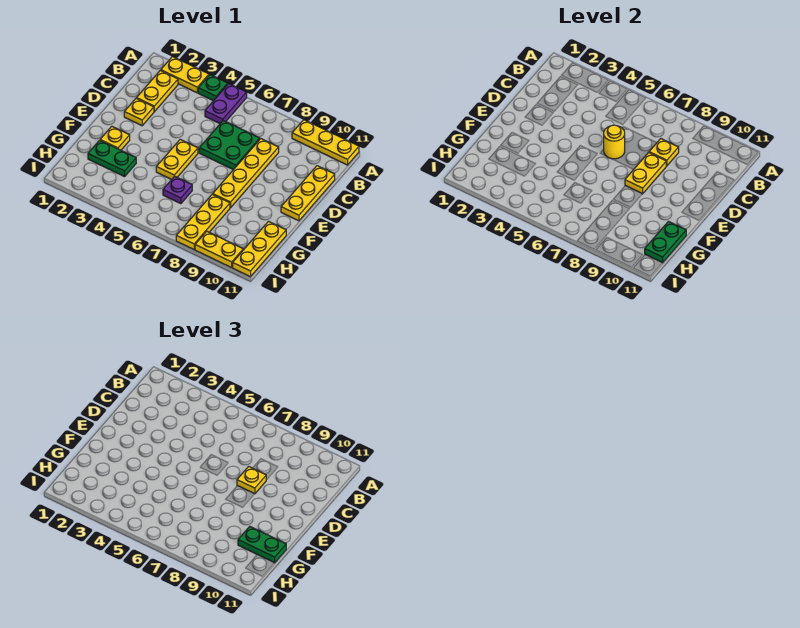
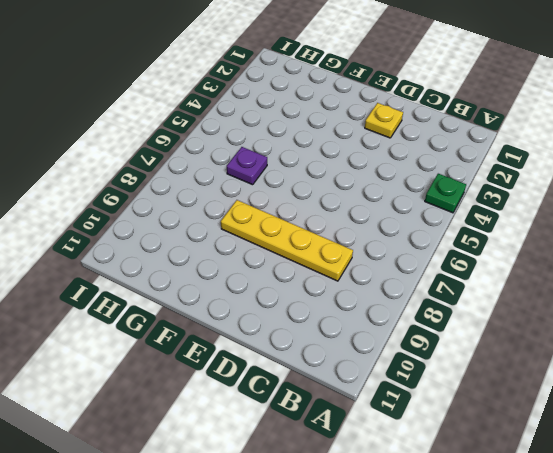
none -> yellow 1x2 plate [161,57,209,93]
none -> purple 1x2 plate [205,84,247,123]
none -> yellow 1x3 plate [292,120,359,165]

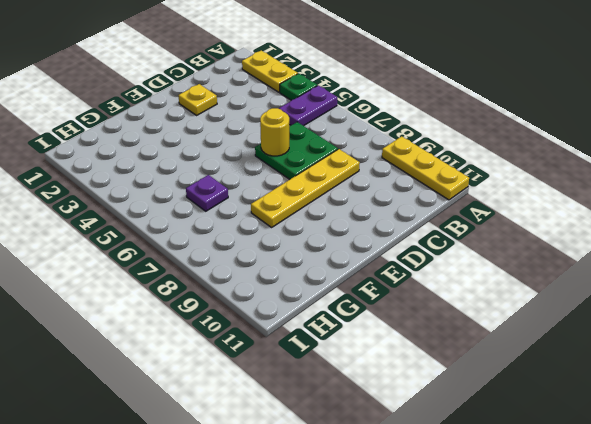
none -> yellow 1x2 plate [137,70,178,112]
none -> yellow 1x3 plate [281,166,335,221]
none -> yellow 1x2 plate [156,139,198,180]

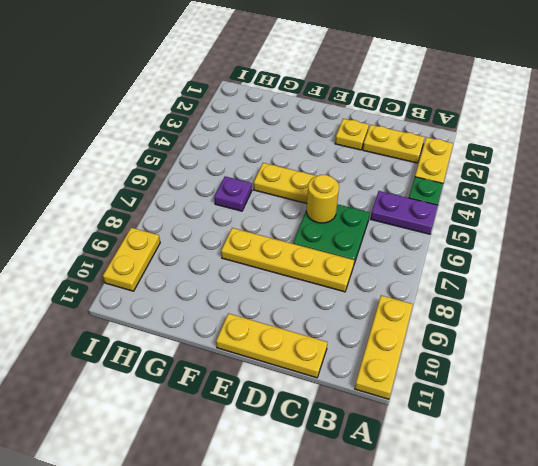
none -> yellow 1x1 plate [100,126,130,150]
none -> green 1x2 plate [88,140,136,177]
none -> yellow 1x3 plate [176,194,230,249]

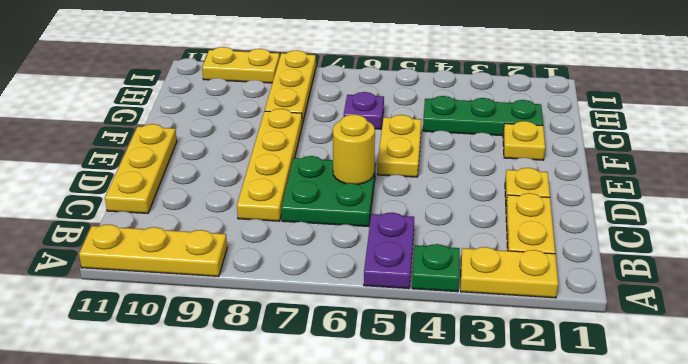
green 1x3 plate [423,96,543,136] -> green 1x2 plate [88,140,136,177]
none -> yellow 1x3 plate [233,221,286,277]
none -> yellow 1x1 plate [649,139,679,166]
none -> yellow 1x2 plate [625,153,666,194]

